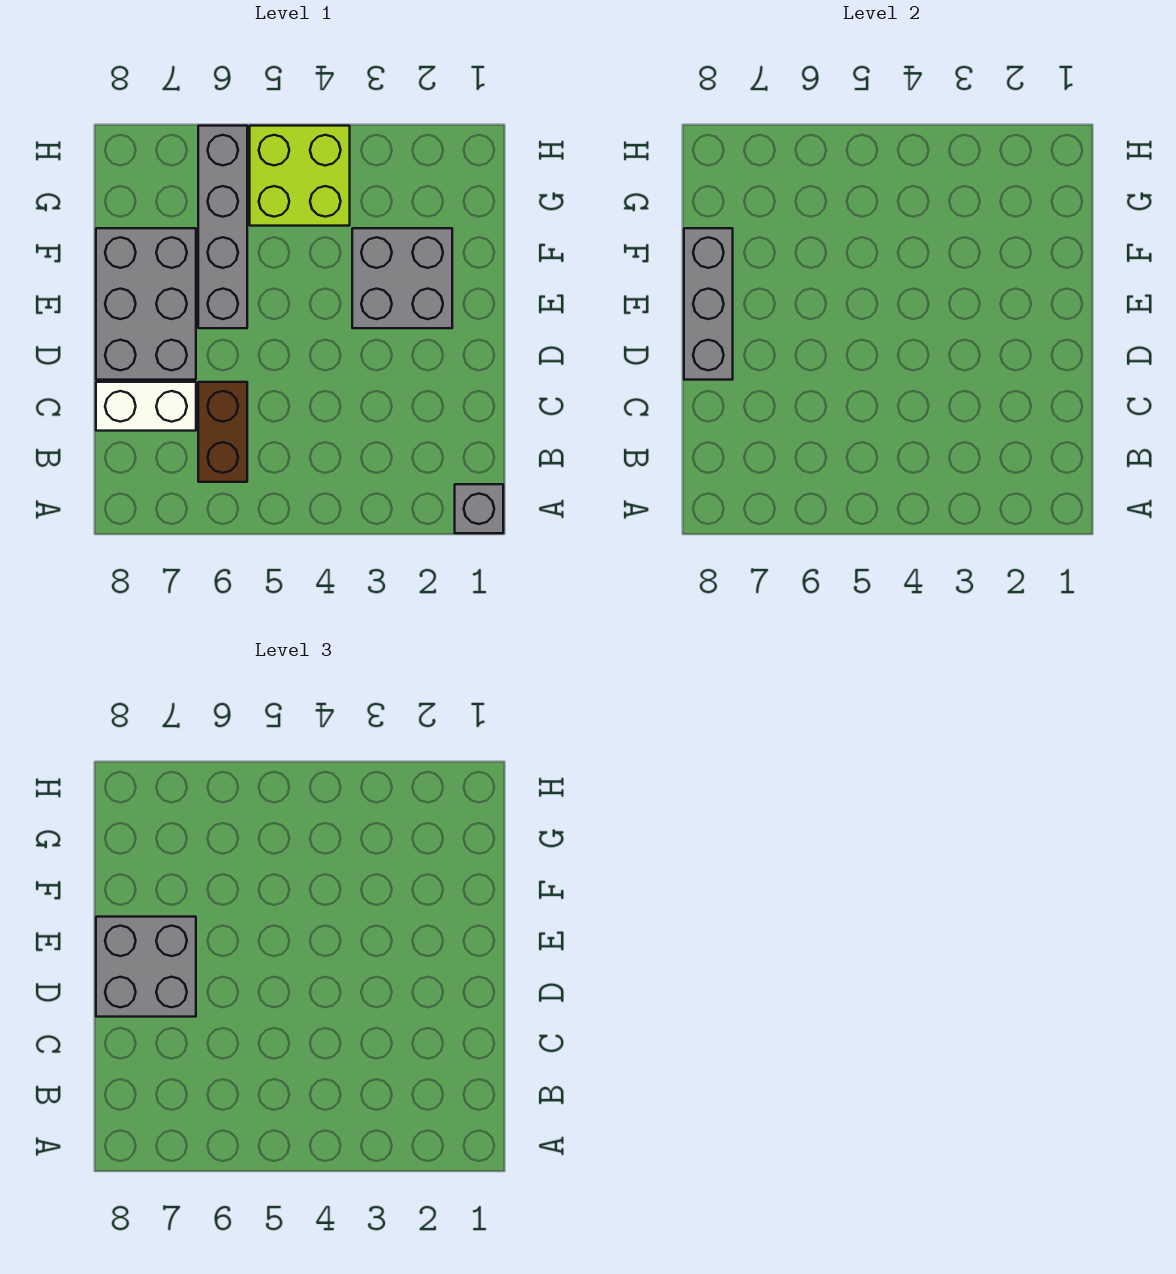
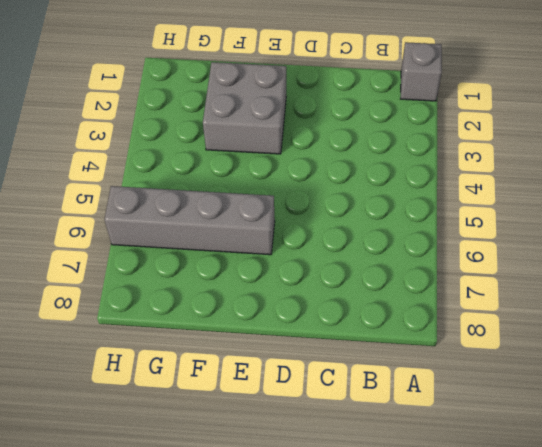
none -> brown 1x2 brick [198,382,247,482]
none -> white 1x2 brick [96,382,196,431]

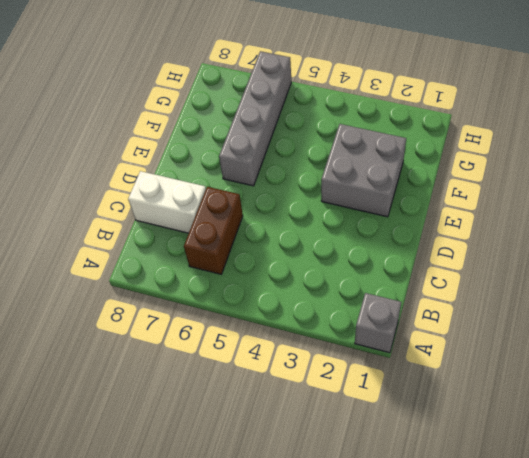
none -> grey 2x3 brick [96,228,196,380]
none -> lime 2x2 brick [250,126,350,226]

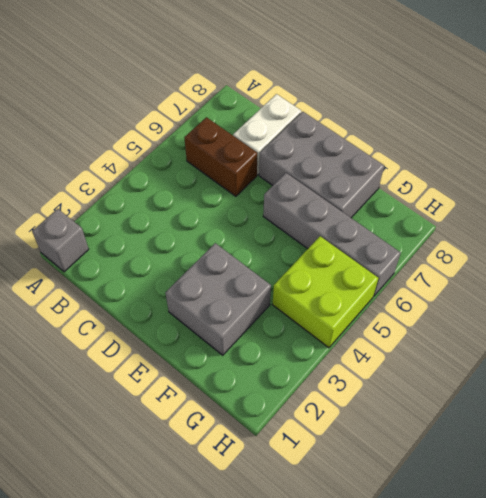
none -> grey 1x3 brick [684,228,733,380]
none -> grey 2x2 brick [96,917,196,1017]

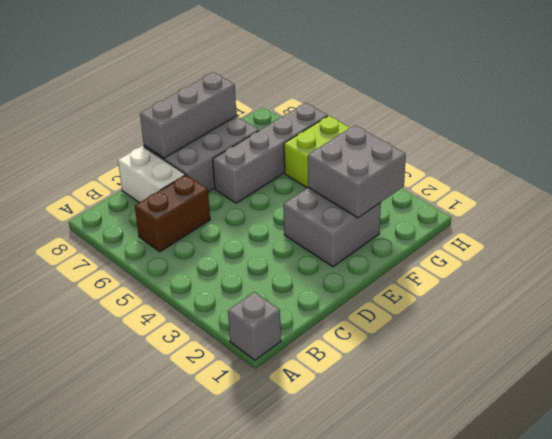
grey 2x2 brick [308,125,406,218] -> grey 2x2 brick moved to [96,917,196,1017]

